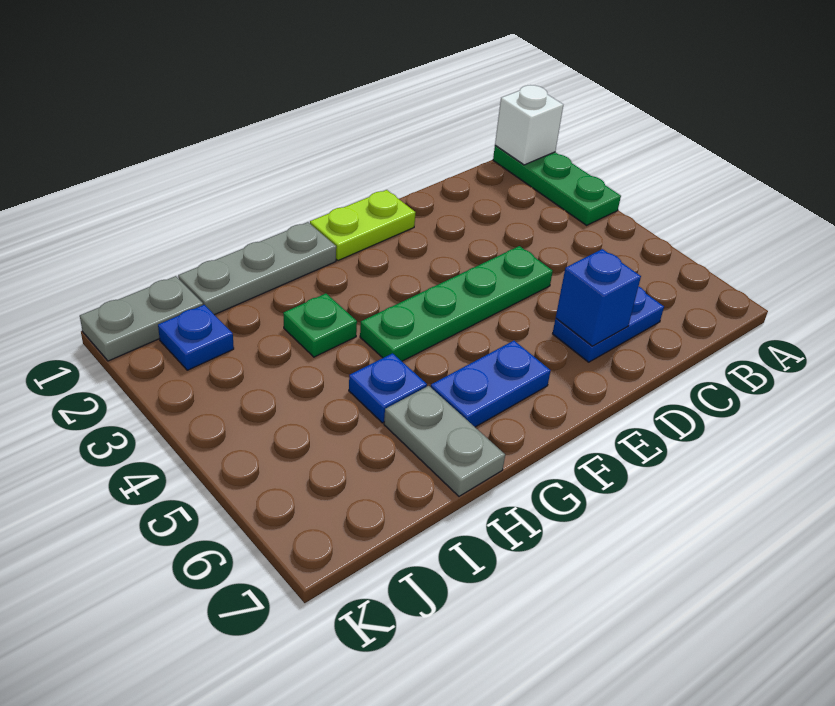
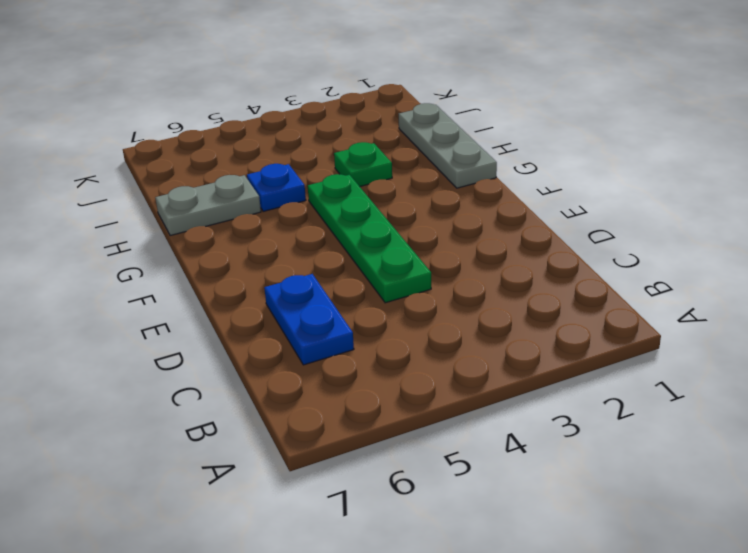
none -> green 1x3 plate [493,145,621,225]
none -> lime 1x2 plate [310,190,416,261]
none -> blue 1x2 plate [431,341,551,427]

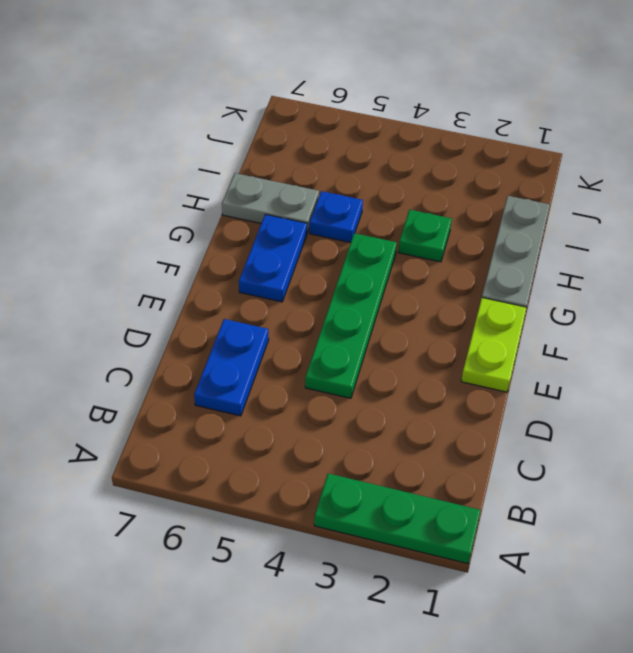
none -> grey 1x2 plate [80,276,203,361]
none -> blue 1x1 plate [158,305,234,370]
none -> white 1x1 brick [495,85,563,165]

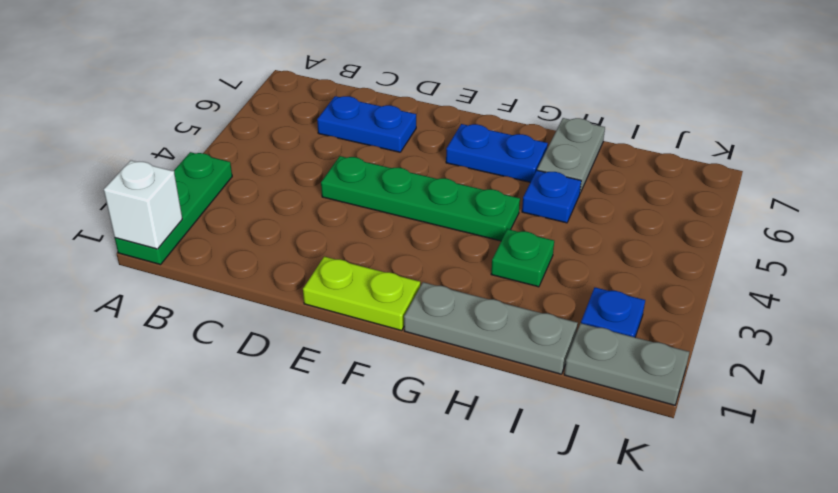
none -> blue 1x1 brick [556,249,641,346]

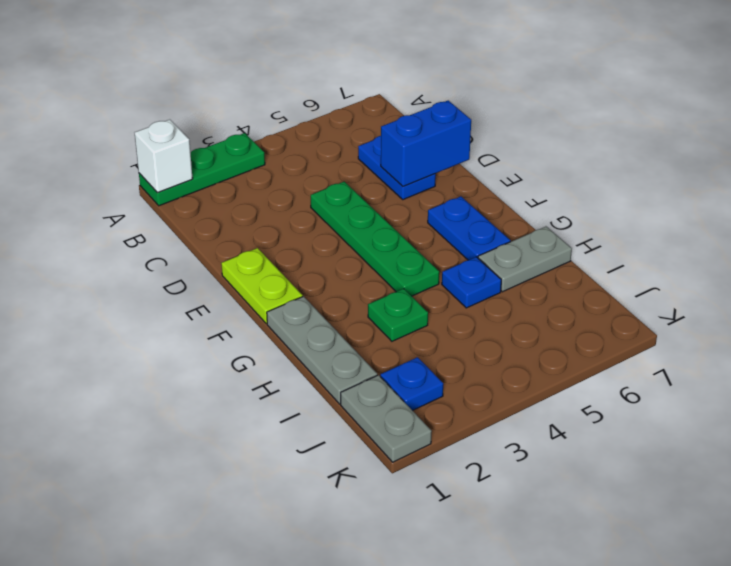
blue 1x2 brick [381,101,471,187] -> blue 1x1 brick [556,249,641,346]

